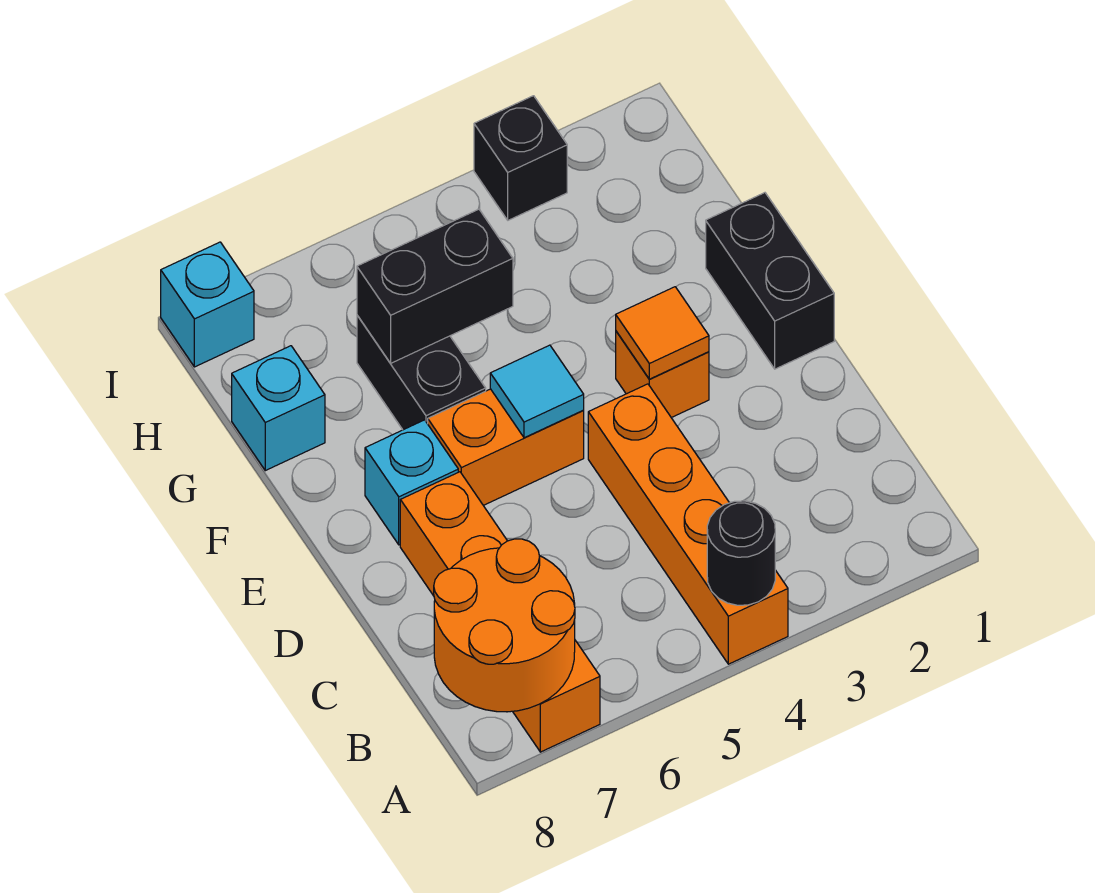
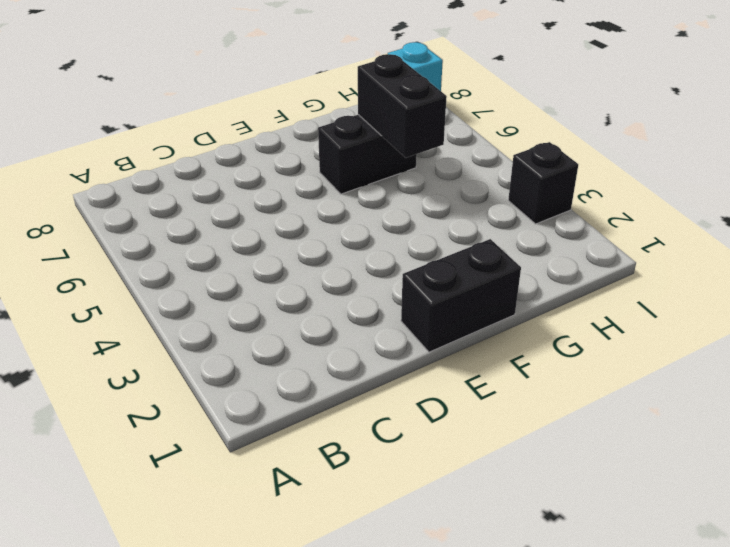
none -> orange 1x4 brick [588,384,788,664]
none -> orange 1x4 brick [400,472,600,752]
none -> orange 1x1 brick [616,331,709,418]

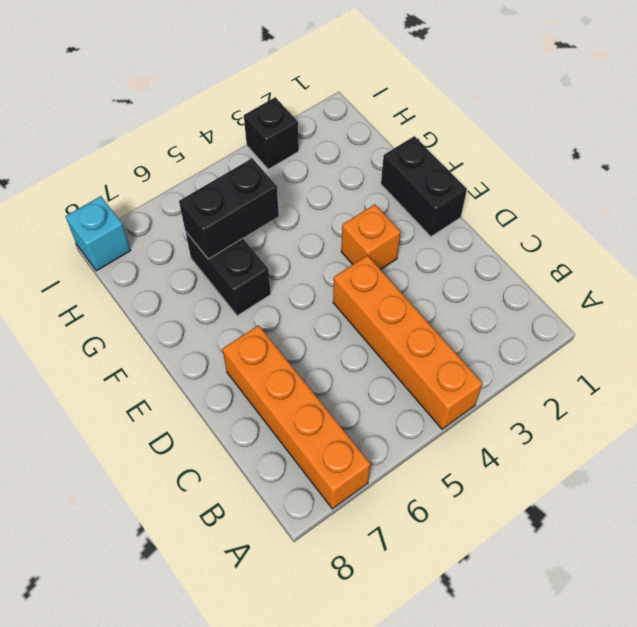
none -> orange 1x2 brick [428,389,584,505]
none -> cyan 1x1 brick [365,420,458,545]
none -> cyan 1x1 brick [232,346,325,471]

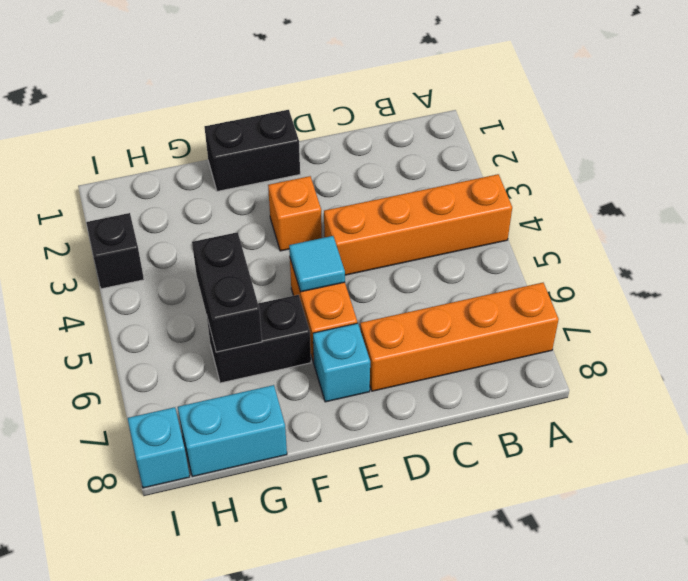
cyan 1x2 brick [178,385,287,477] -> cyan 1x1 brick [232,346,325,471]
none -> black 1x1 round brick [707,501,775,605]
none -> orange 2x2 round brick [434,539,575,712]
none -> orange 1x1 tile [616,287,709,379]

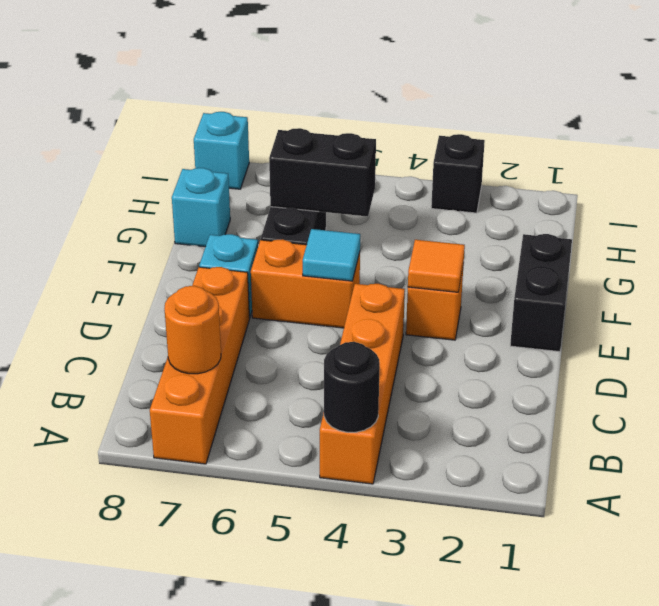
orange 1x1 round brick [164,286,221,374] -> orange 2x2 round brick [434,539,575,712]

